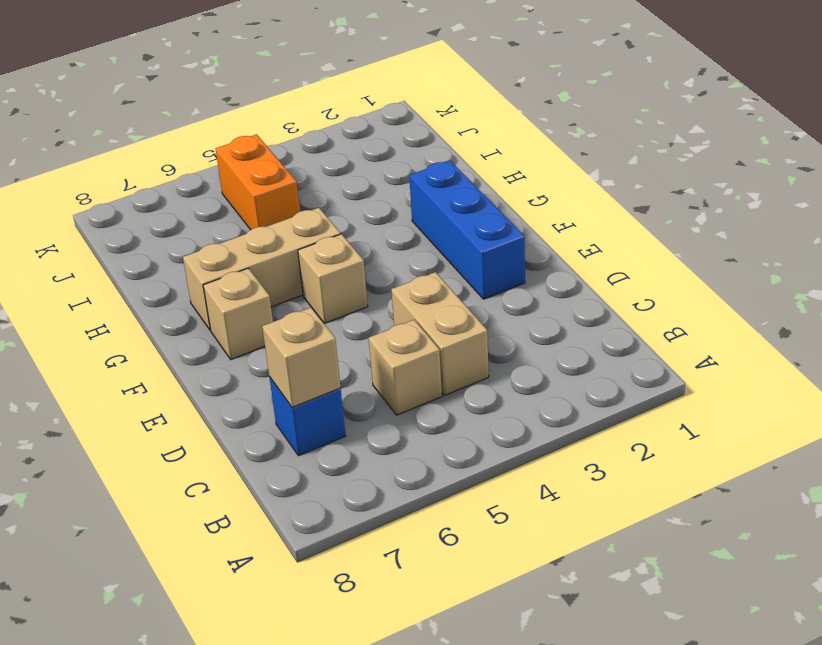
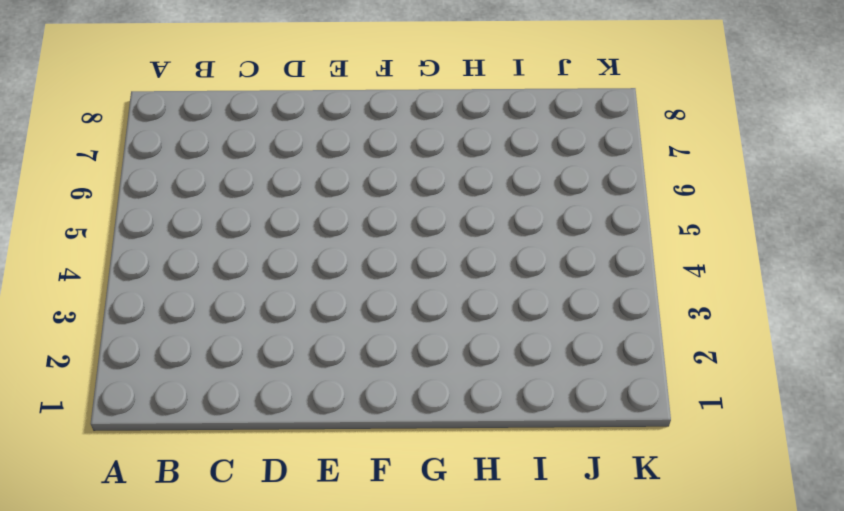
none -> tan 1x2 brick [391,272,489,396]
none -> tan 1x1 brick [369,320,442,415]

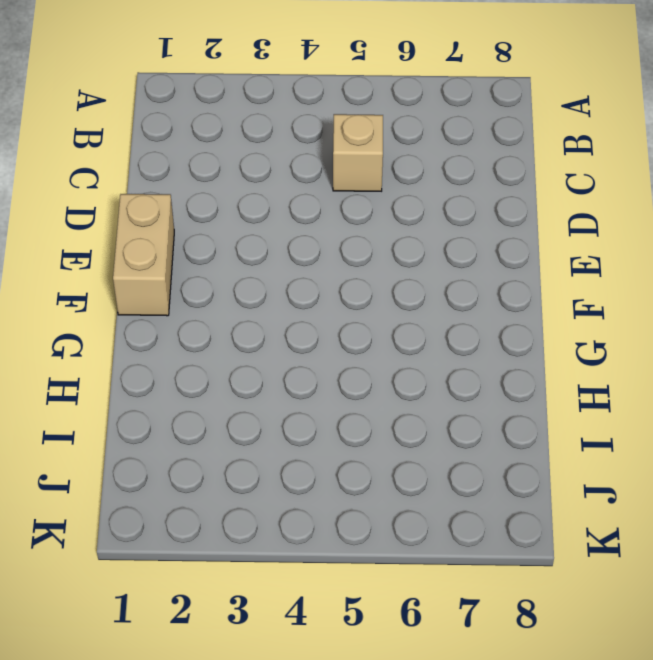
tan 1x2 brick [113,194,174,316] -> tan 1x2 brick moved to [391,272,489,396]
none -> blue 1x1 brick [269,377,346,456]
none -> blue 1x3 brick [409,160,525,299]

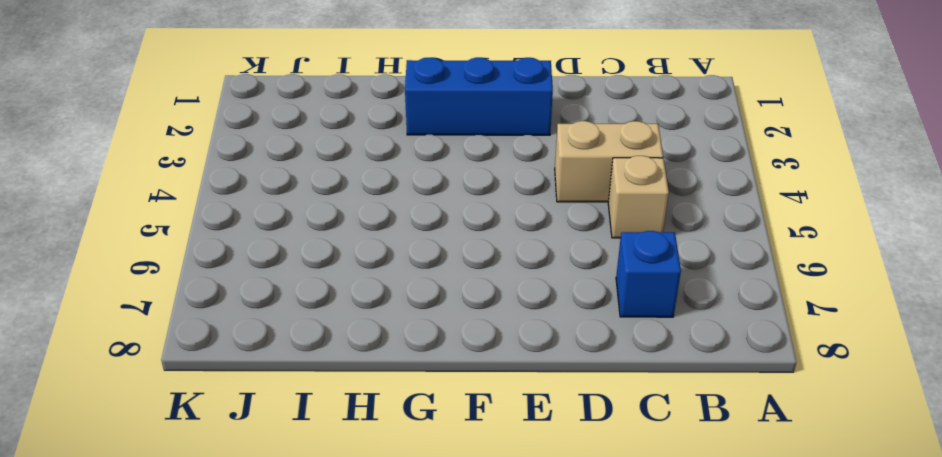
none -> tan 1x1 brick [298,234,368,323]
none -> tan 1x1 brick [203,268,273,359]

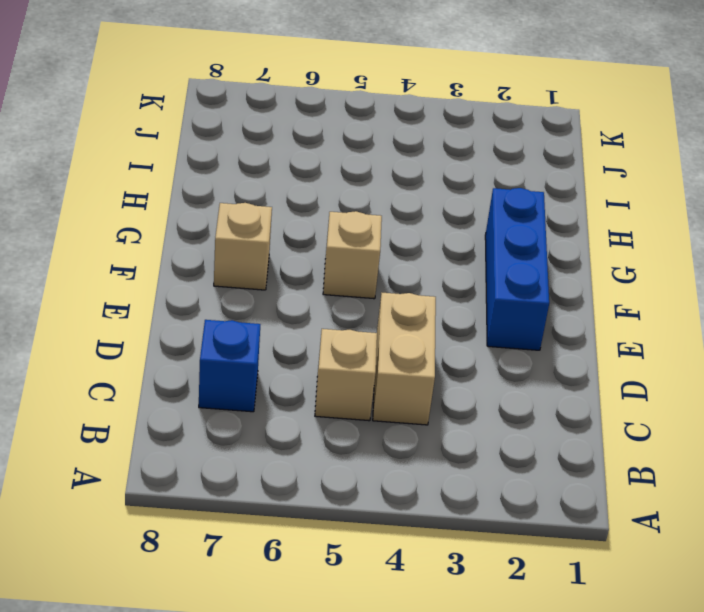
none -> tan 1x3 brick [183,208,340,330]
none -> orange 1x2 brick [216,134,300,230]

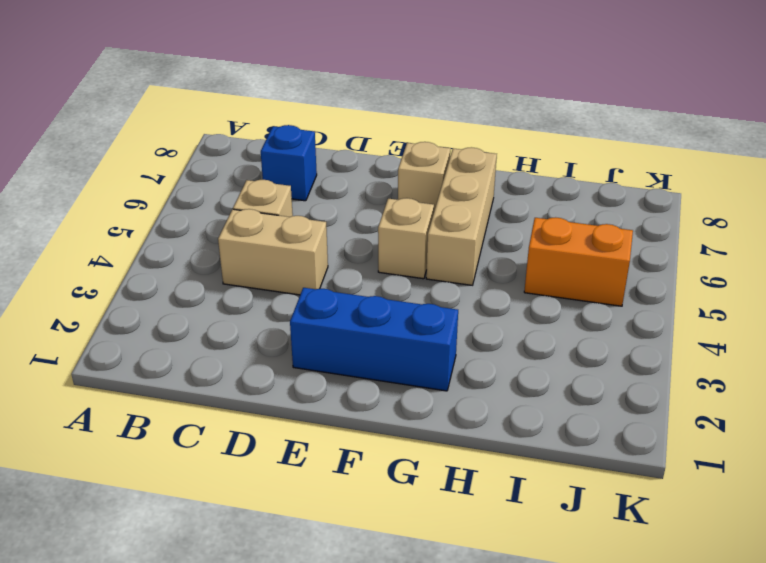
none -> tan 1x1 brick [262,308,341,407]

